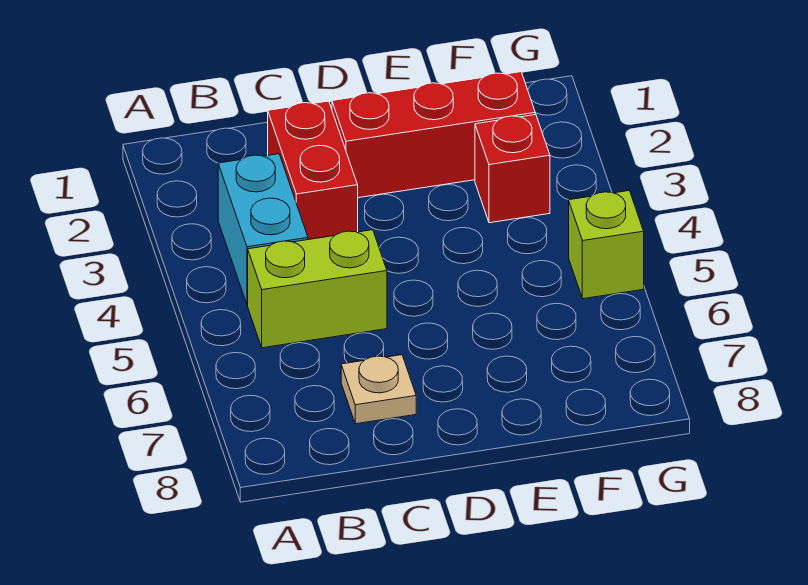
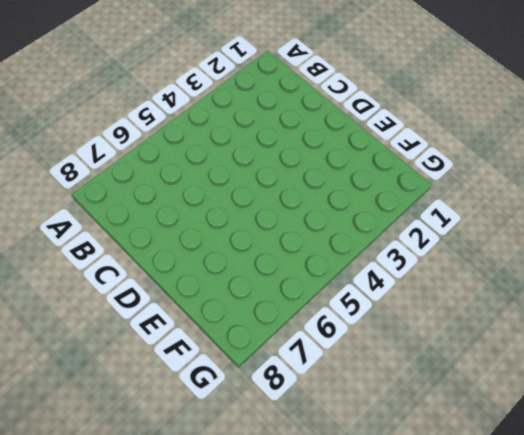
none -> cyan 1x2 brick [218,154,308,305]
none -> lime 1x2 brick [248,230,387,348]

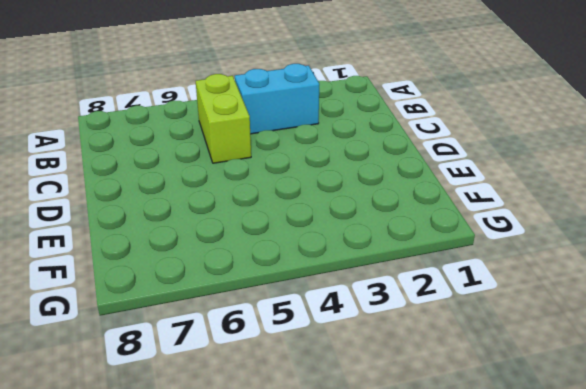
none -> red 1x2 brick [268,101,358,240]
none -> tan 1x1 plate [341,355,416,424]

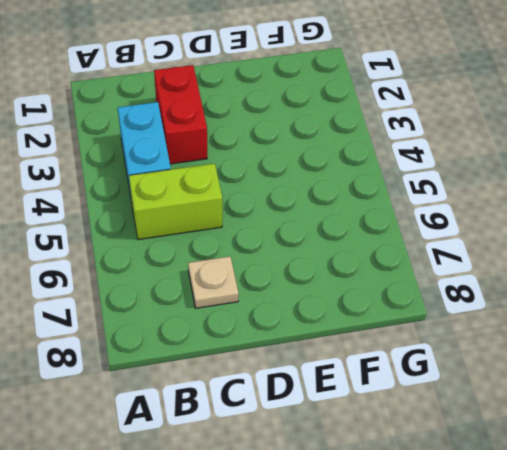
none -> red 1x3 brick [332,72,535,198]
none -> red 1x1 brick [475,115,550,223]

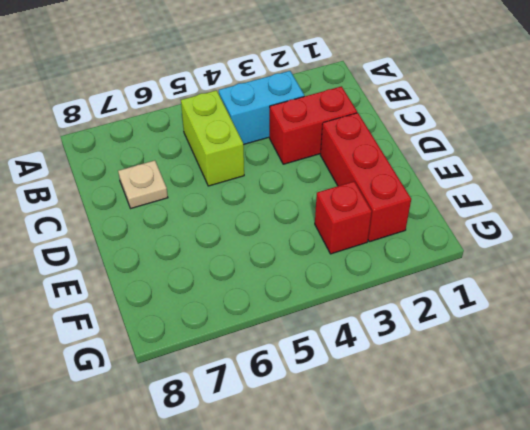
none -> lime 1x1 brick [569,191,644,299]

